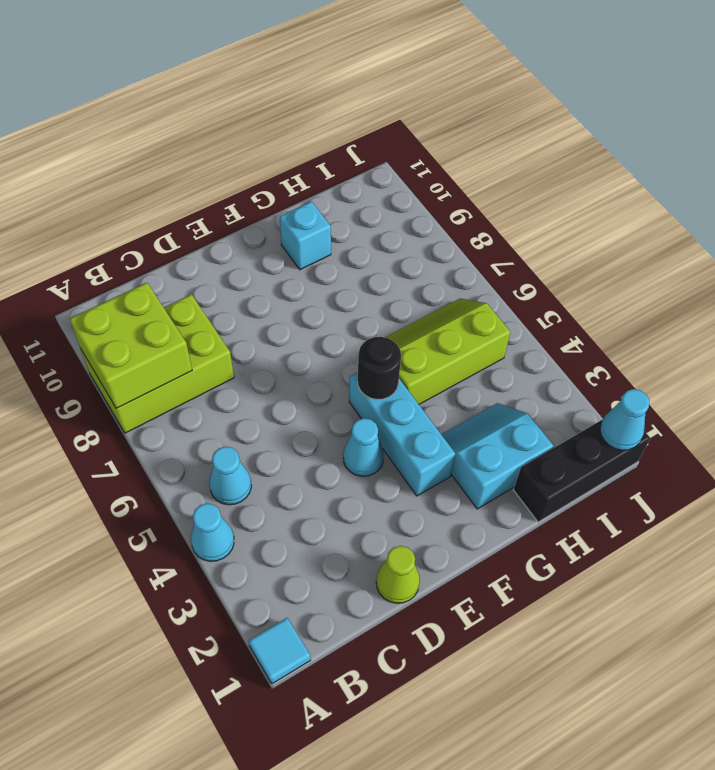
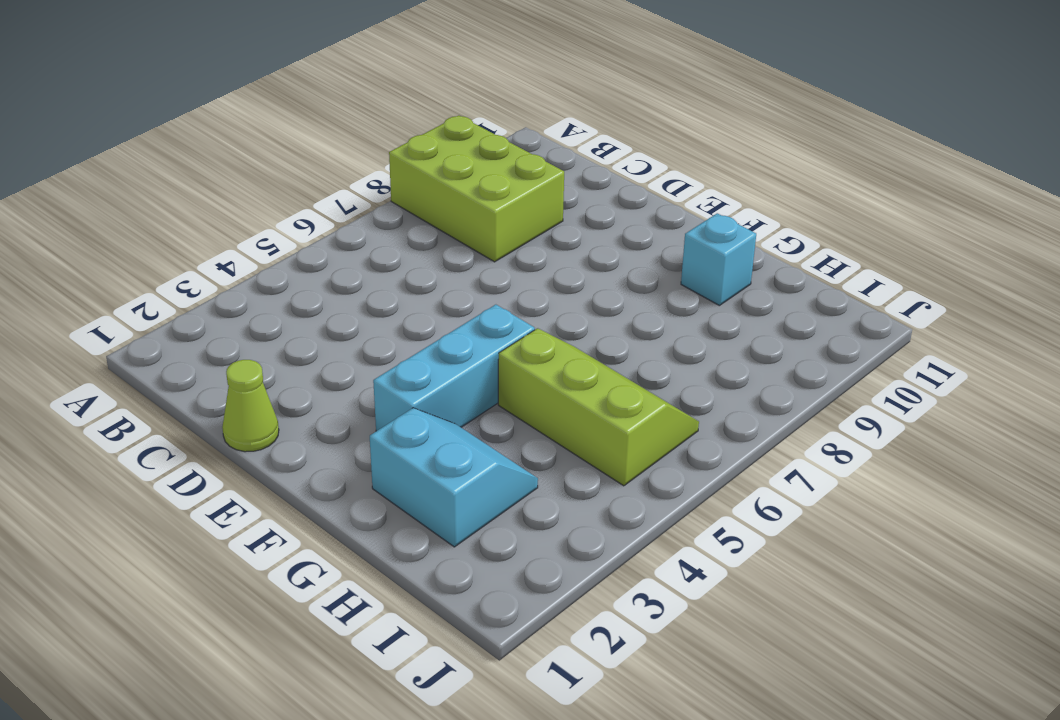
none -> cyan 1x1 tile [249,618,311,684]
none -> cyan 1x1 cone [191,503,234,561]
none -> cyan 1x1 cone [209,447,251,505]

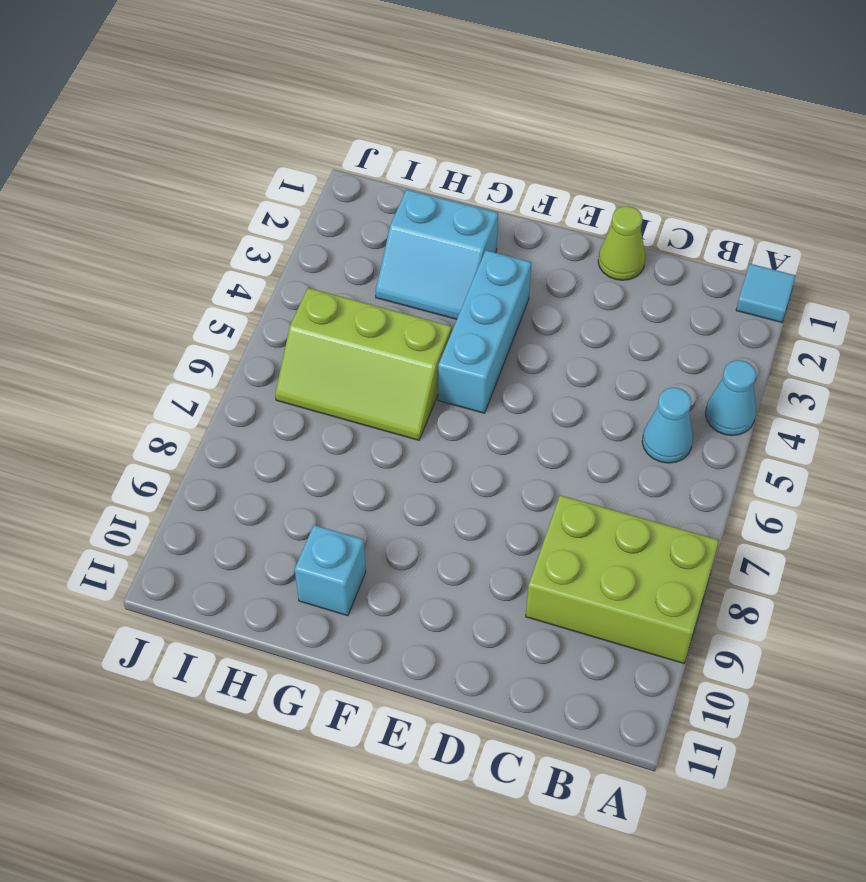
none -> cyan 1x1 cone [343,418,384,476]
none -> black 1x3 brick [514,419,650,522]
none -> lime 2x2 brick [70,283,192,409]

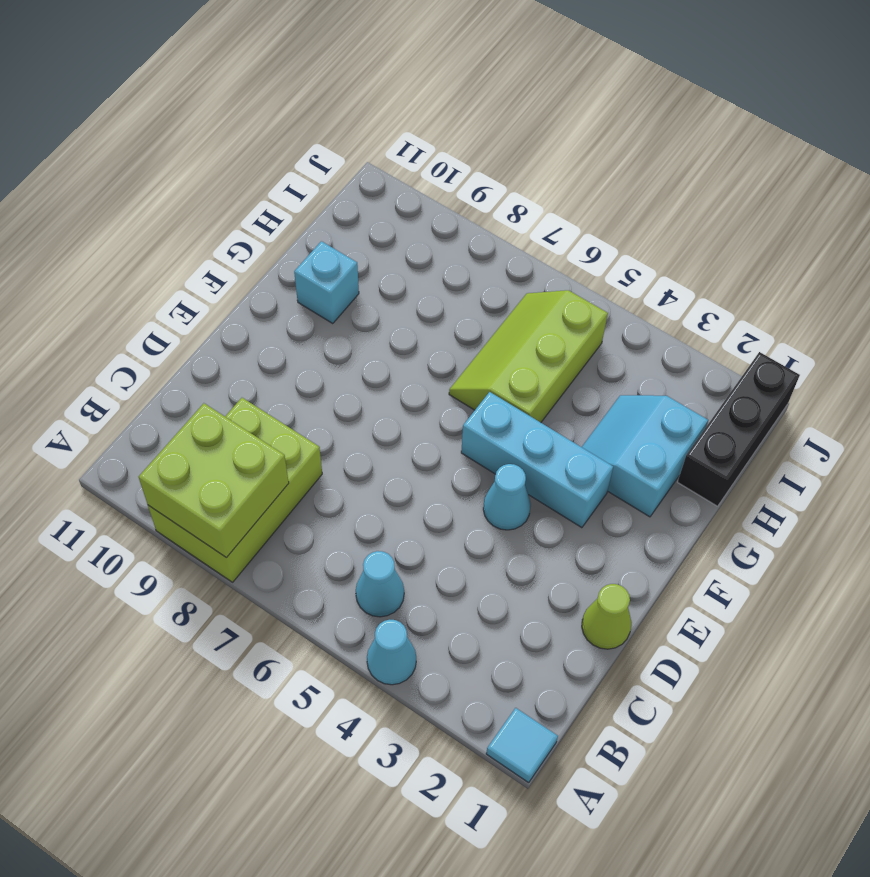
none -> black 1x1 round brick [358,337,401,400]
none -> cyan 1x1 cone [600,389,649,450]

